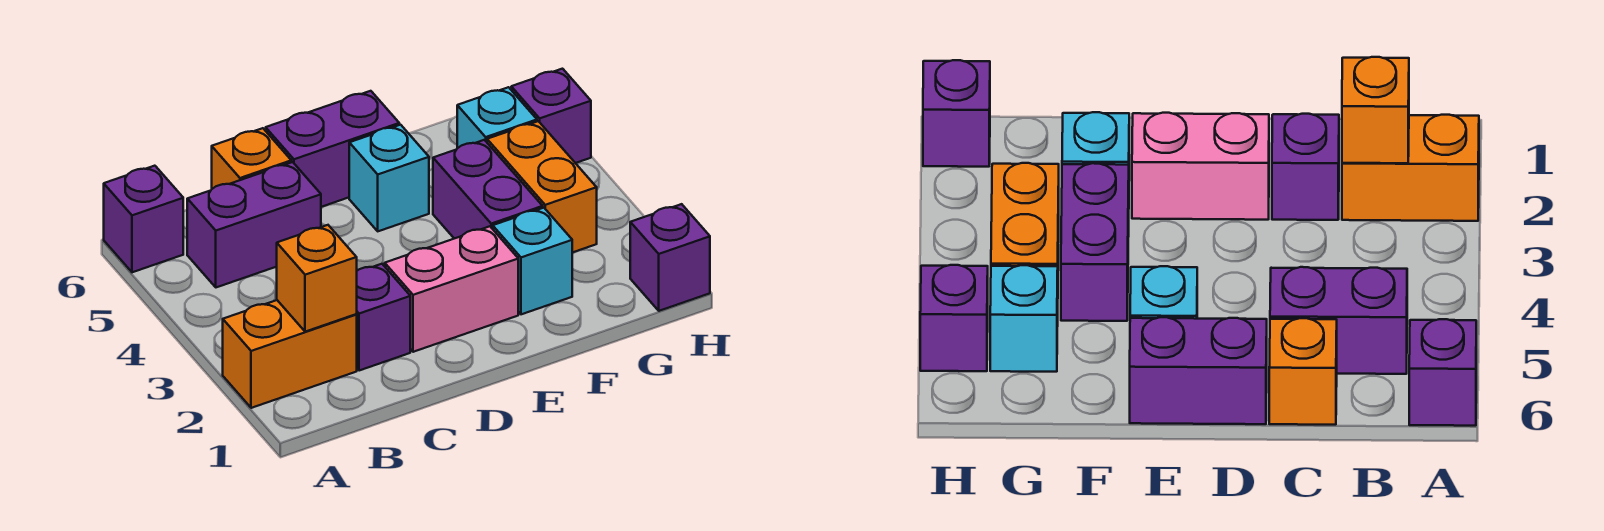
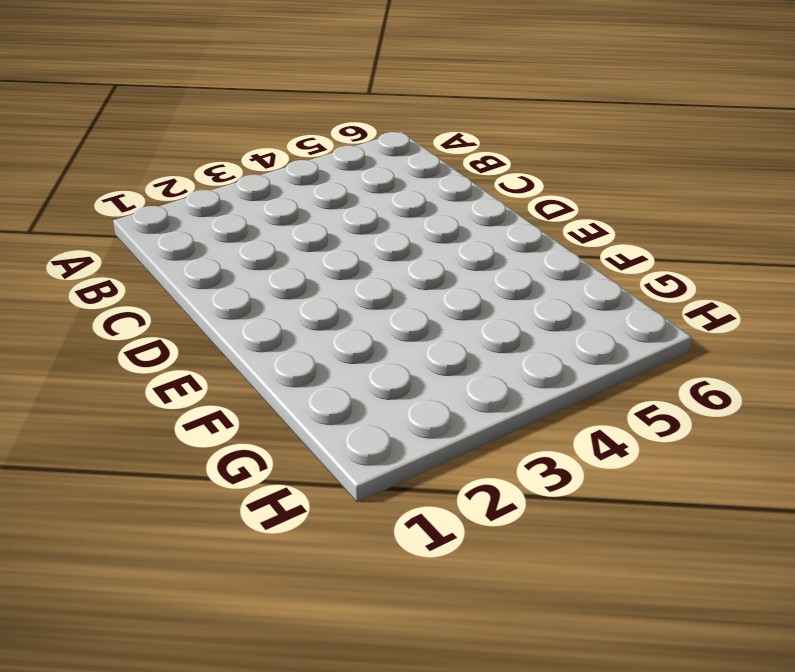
none -> orange 1x2 brick [223,300,357,408]
none -> purple 1x1 brick [104,166,183,272]
none -> purple 1x2 brick [187,162,321,287]

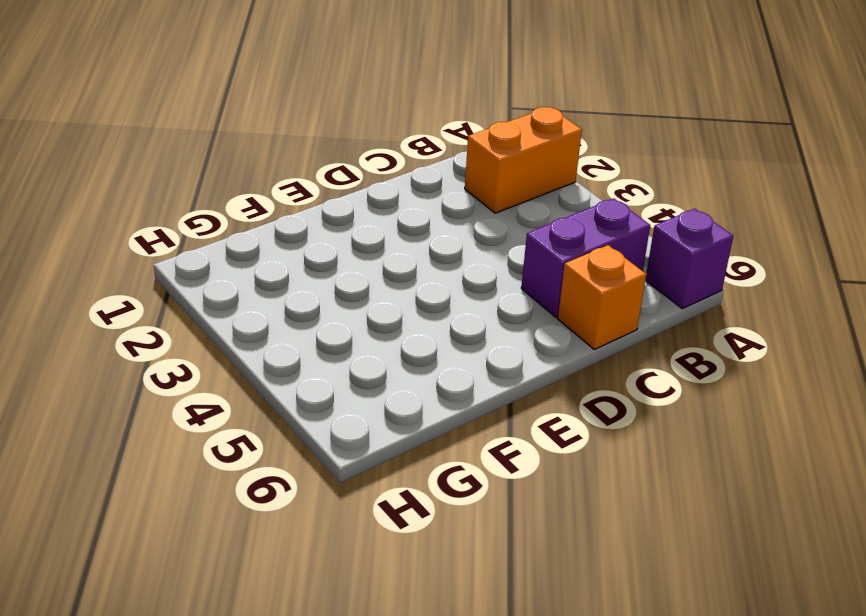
none -> purple 1x1 brick [356,264,410,371]
none -> pink 1x2 brick [385,226,518,352]
none -> purple 1x2 brick [266,91,399,207]

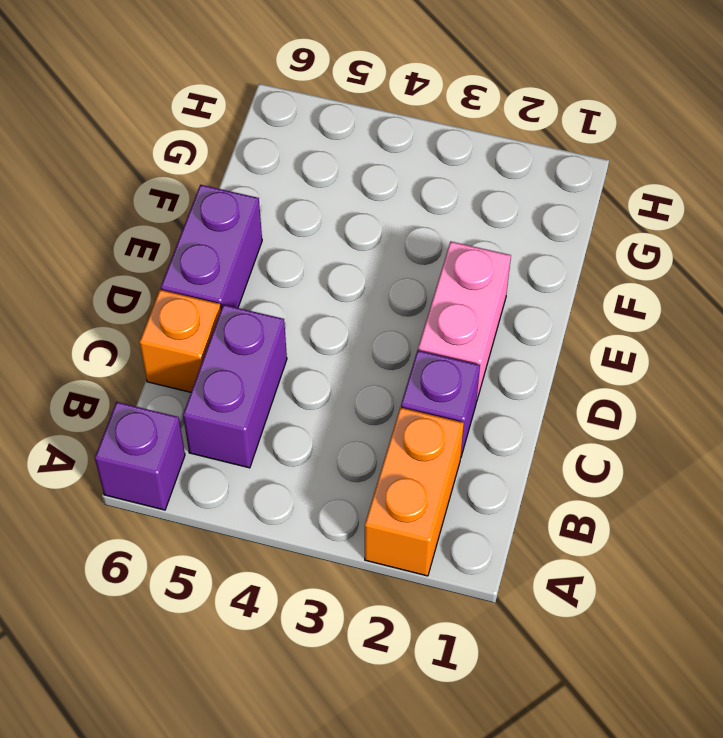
none -> cyan 1x1 brick [349,125,429,231]
none -> cyan 1x1 brick [493,208,572,314]
none -> purple 1x2 brick [433,140,543,239]

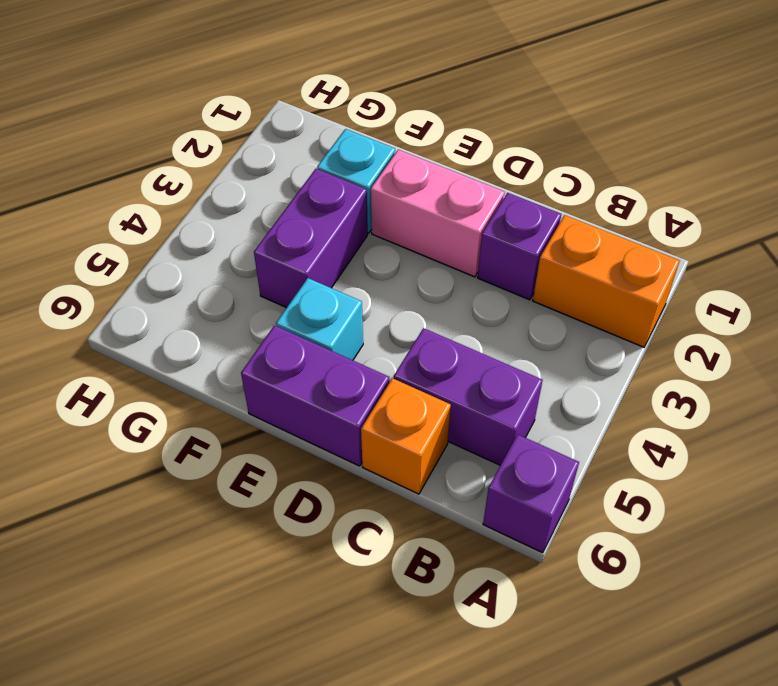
none -> orange 1x2 brick [487,121,597,253]
none -> cyan 1x1 brick [457,87,537,148]
none -> purple 1x1 brick [630,204,710,311]

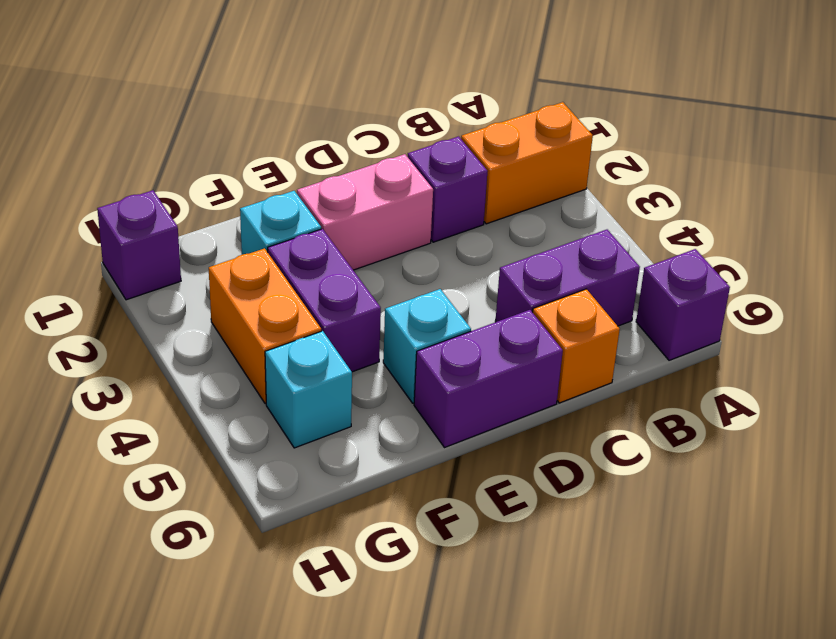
none -> purple 1x1 brick [511,69,591,163]
none -> orange 1x1 brick [277,225,357,332]

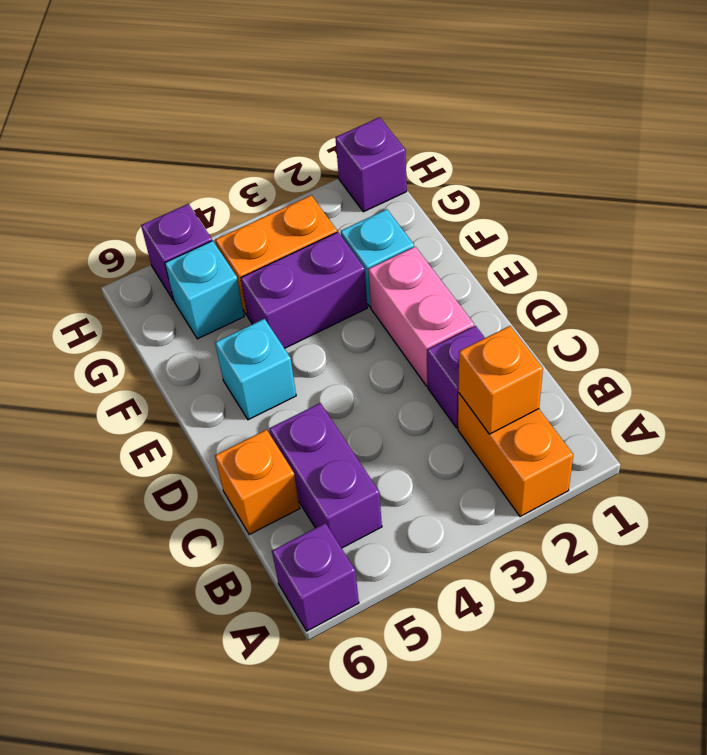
none -> purple 1x2 brick [266,91,399,207]

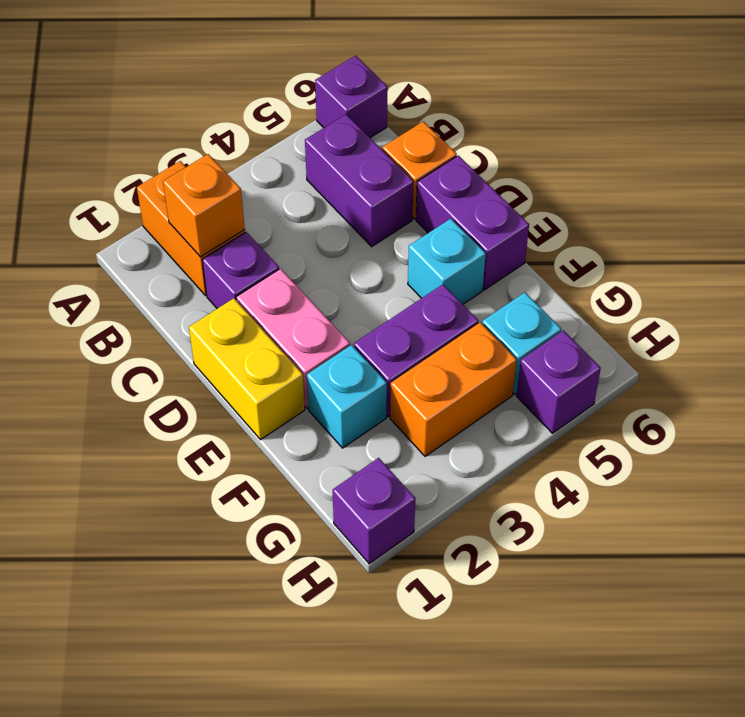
yellow 1x2 brick [189,298,305,440] -> none

